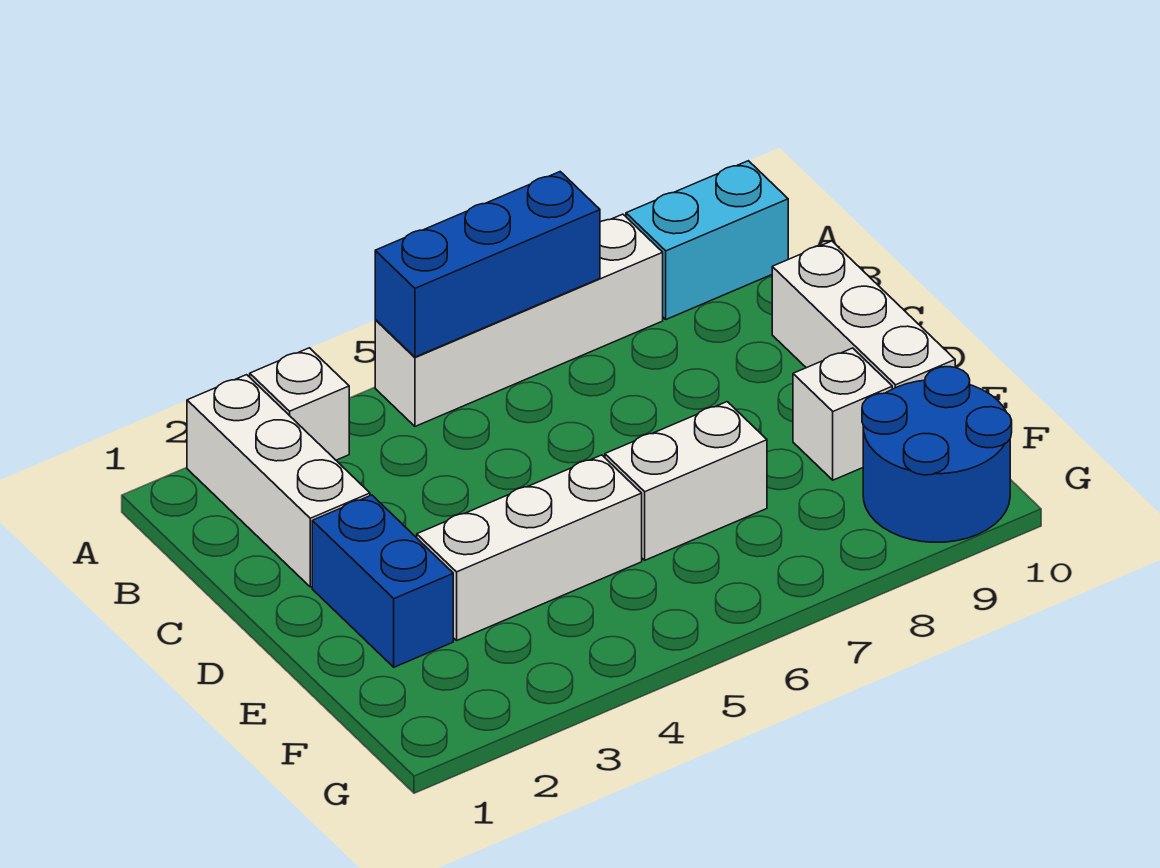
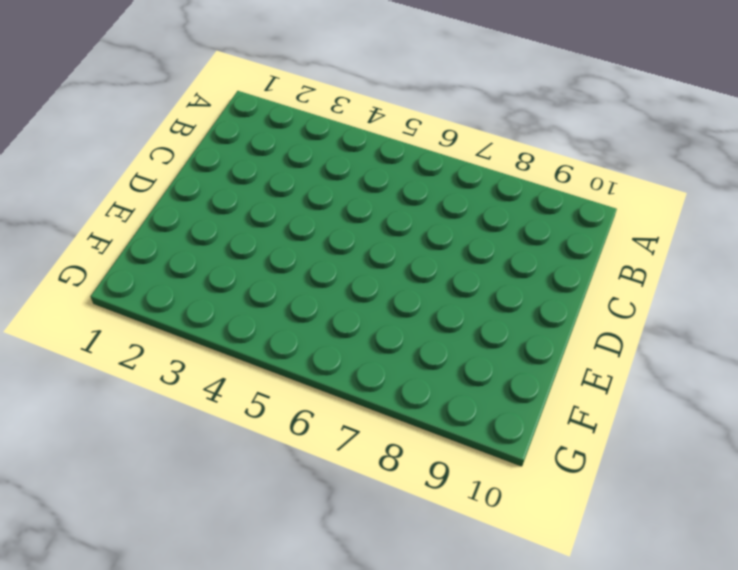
none -> white 1x3 brick [187,375,370,587]
none -> white 1x1 brick [250,348,349,460]

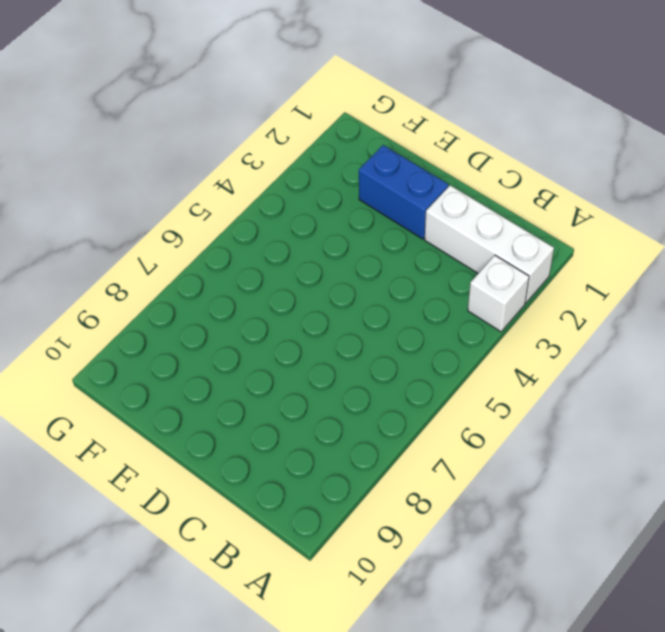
none -> white 1x4 brick [375,214,663,426]
none -> cyan 1x2 brick [626,161,788,319]

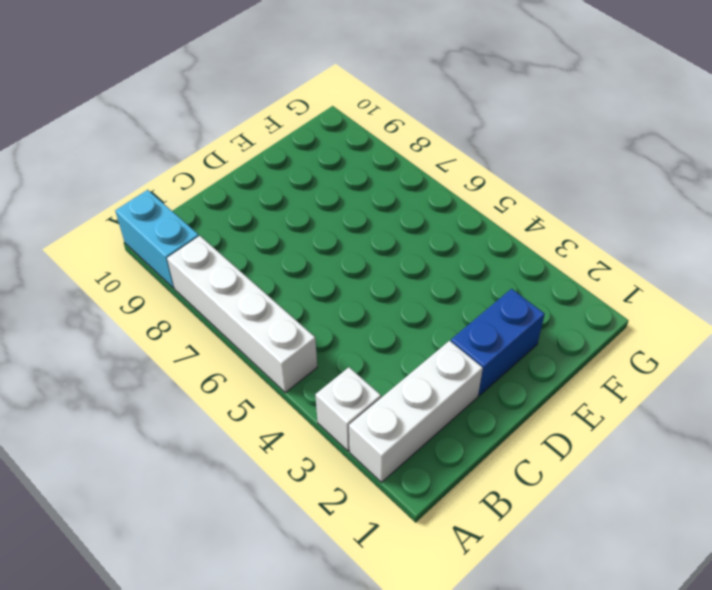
none -> white 1x3 brick [772,241,955,389]
none -> white 1x3 brick [417,455,642,640]

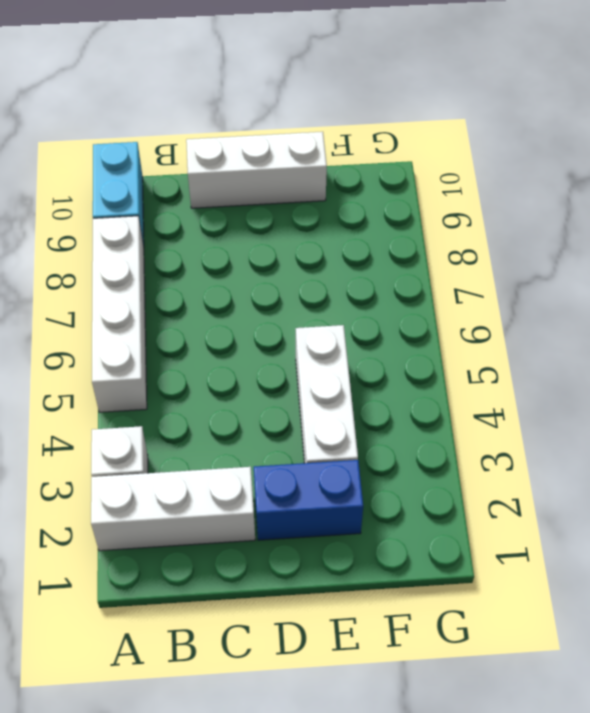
none -> white 1x2 brick [605,402,767,560]
none -> white 1x1 brick [793,348,892,480]

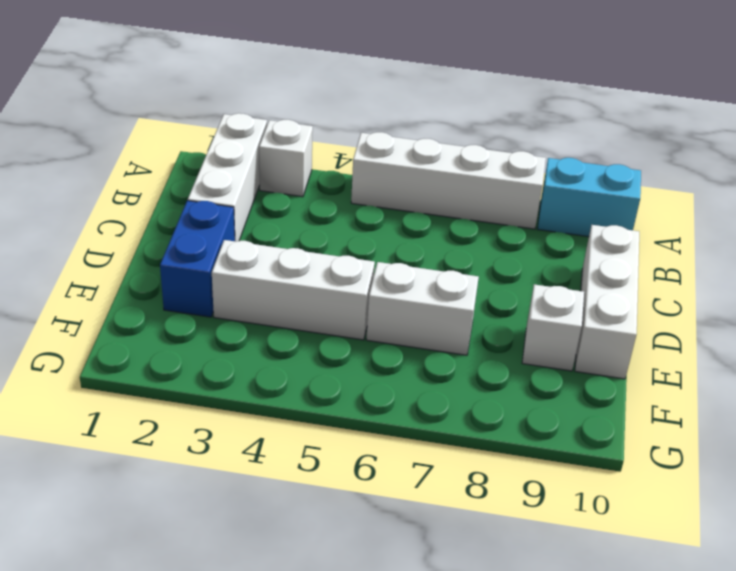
none -> blue 2x2 round brick [862,367,1012,542]
none -> blue 1x3 brick [375,172,600,357]

